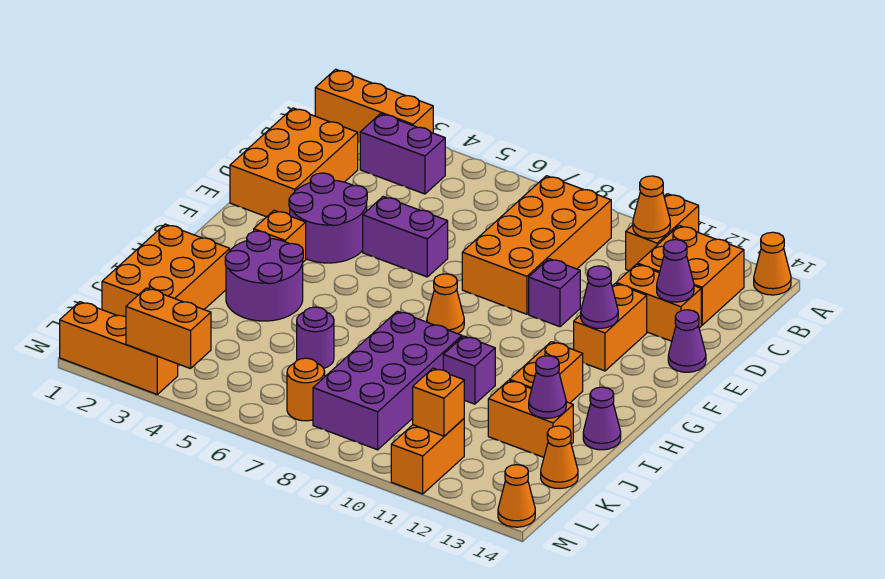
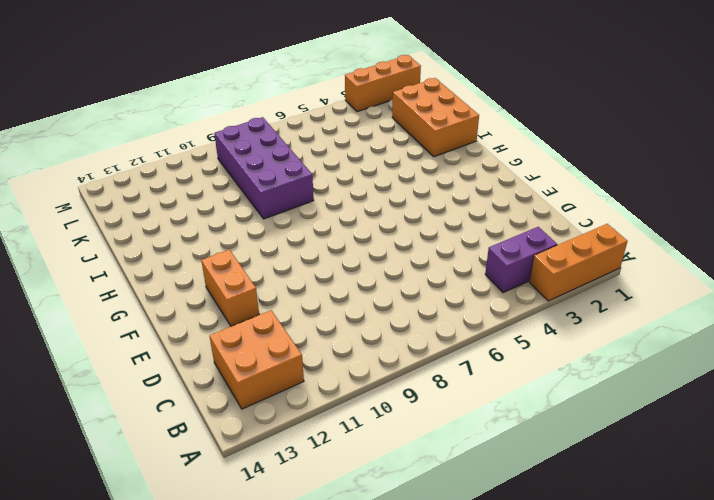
none -> orange 1x2 brick [626,194,699,270]
none -> orange 1x1 cone [754,232,791,295]
none -> orange 2x4 brick [462,176,611,314]
none -> orange 2x3 brick [230,108,358,217]

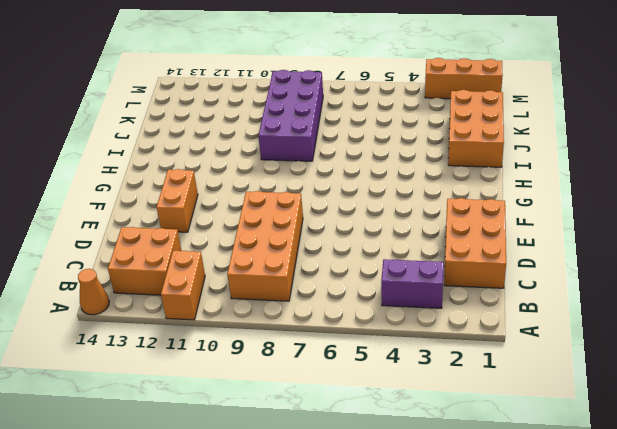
none -> orange 1x3 brick [315,69,433,142]
none -> orange 1x2 brick [616,264,701,341]
none -> purple 2x2 round brick [289,173,367,263]
none -> purple 1x2 brick [363,197,448,277]

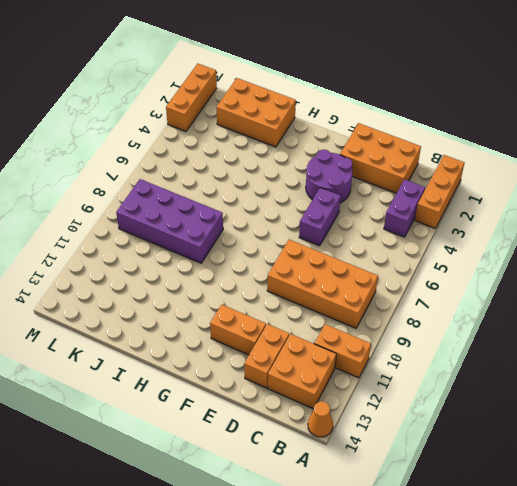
none -> purple 1x1 brick [529,259,580,327]
none -> purple 1x1 cone [668,310,706,372]
none -> orange 1x1 brick [254,210,306,262]
none -> orange 1x1 cone [427,274,464,334]

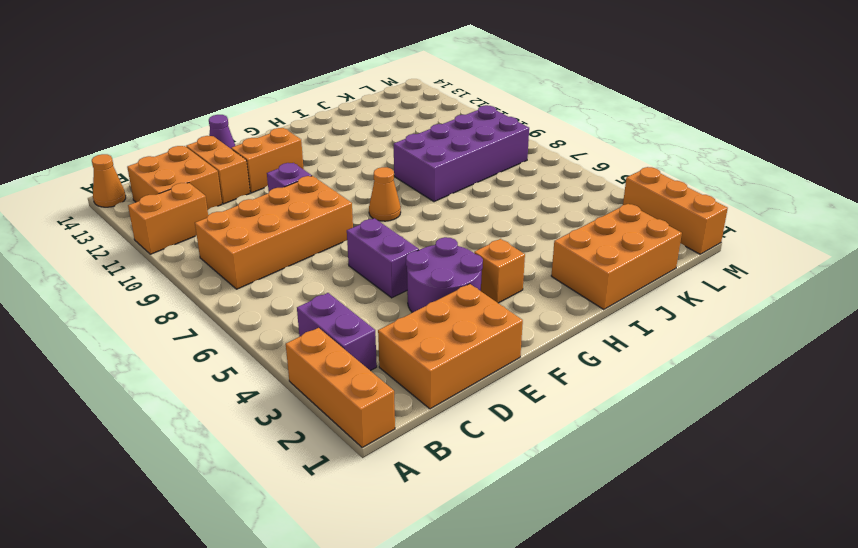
none -> purple 2x2 round brick [225,231,303,321]
none -> orange 1x2 brick [510,342,583,403]
none -> purple 1x1 brick [443,336,495,404]
none -> purple 1x1 cone [583,387,621,450]

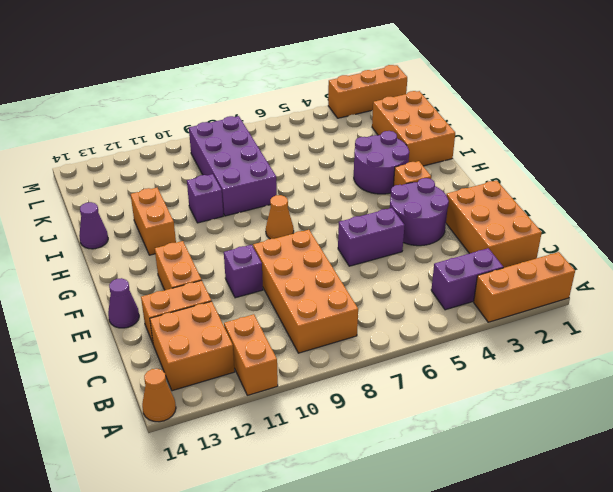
none -> purple 1x1 round brick [297,307,334,368]
none -> orange 1x2 brick [488,380,573,457]
none -> orange 1x1 cone [541,426,578,489]
none -> orange 1x1 round brick [287,358,325,421]

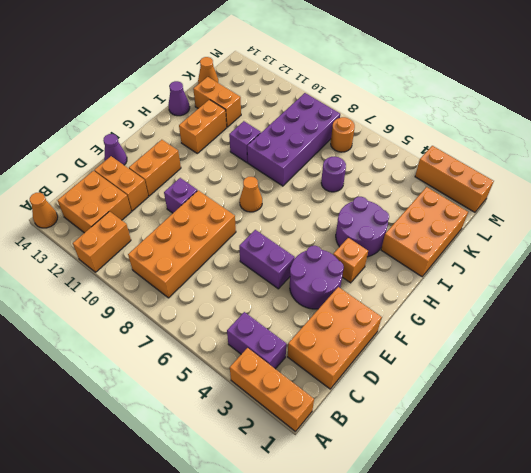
none -> orange 1x2 brick [391,419,464,494]
none -> orange 1x1 cone [498,465,535,527]
none -> orange 1x1 cone [633,176,670,239]
none -> purple 1x1 cone [657,240,694,302]

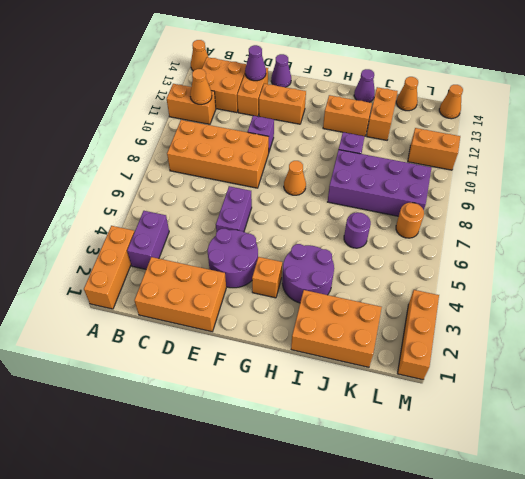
none -> purple 1x1 cone [581,266,618,328]
none -> purple 1x1 cone [529,356,566,418]
none -> orange 1x1 brick [413,368,464,436]
none -> orange 1x2 brick [126,288,211,369]

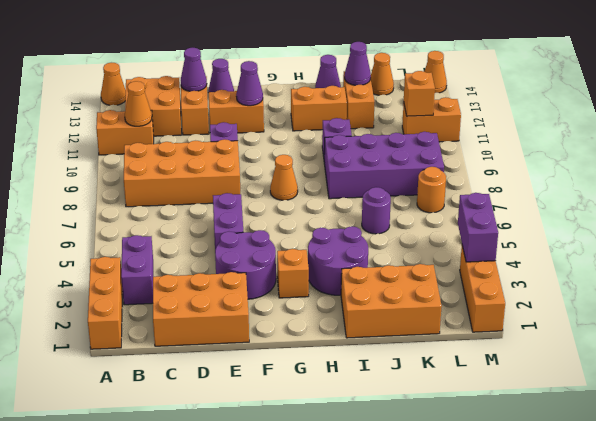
purple 1x2 brick [458,193,498,262] -> orange 1x2 brick [126,288,211,369]

